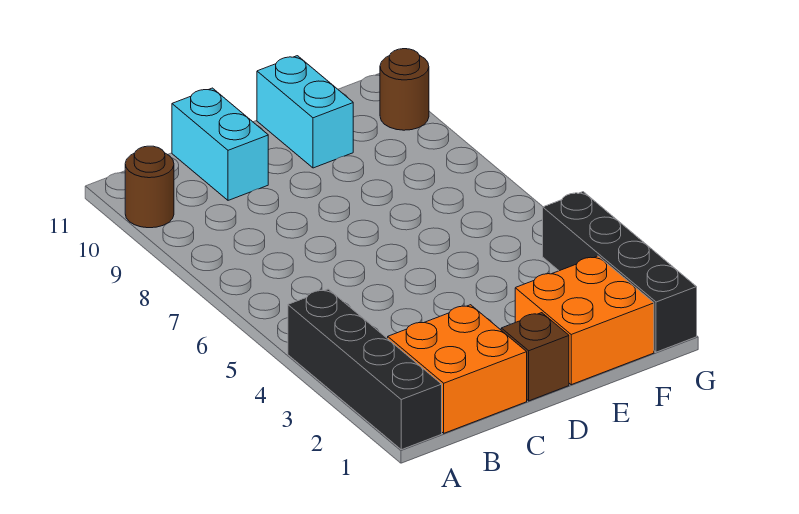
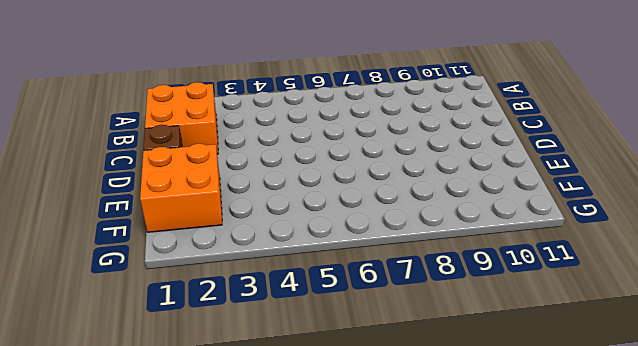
none -> black 1x4 brick [288,289,442,450]
none -> brown 1x1 round brick [125,146,174,228]

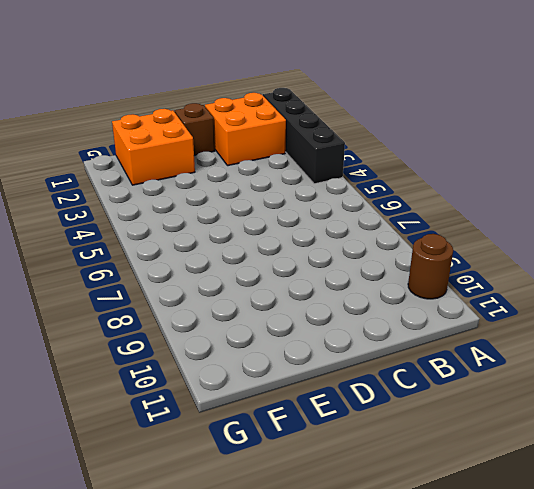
none -> cyan 1x2 brick [172,88,268,200]
none -> cyan 1x2 brick [257,56,353,168]

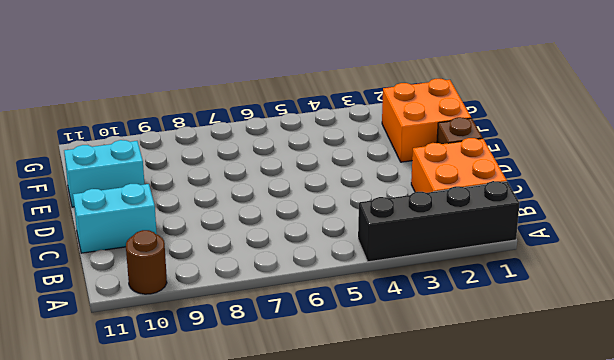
none -> black 1x4 brick [543,192,697,352]
none -> brown 1x1 round brick [380,49,429,130]

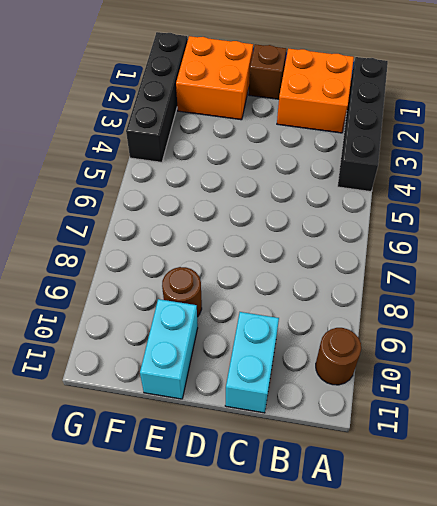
brown 1x1 round brick [162,267,202,317] -> brown 1x1 round brick moved to [380,49,429,130]

